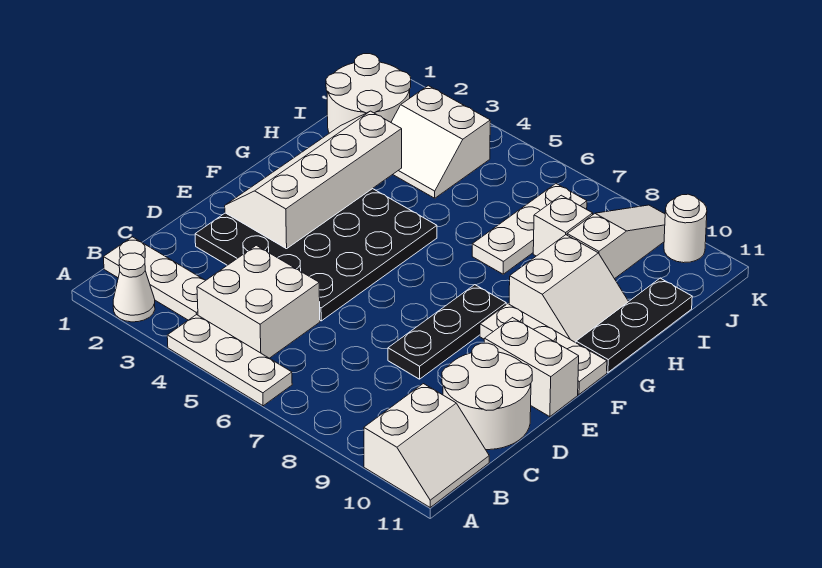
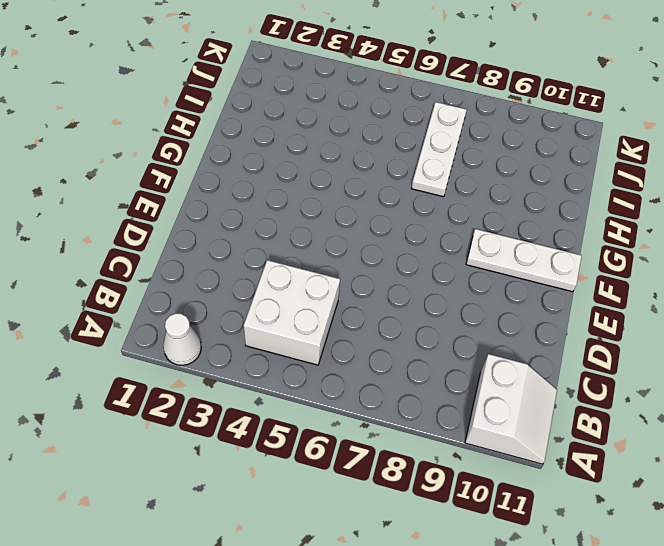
none -> white 1x3 plate [167,315,292,406]
none -> white 1x3 plate [103,237,205,320]
none -> white 2x2 round brick [442,343,532,450]

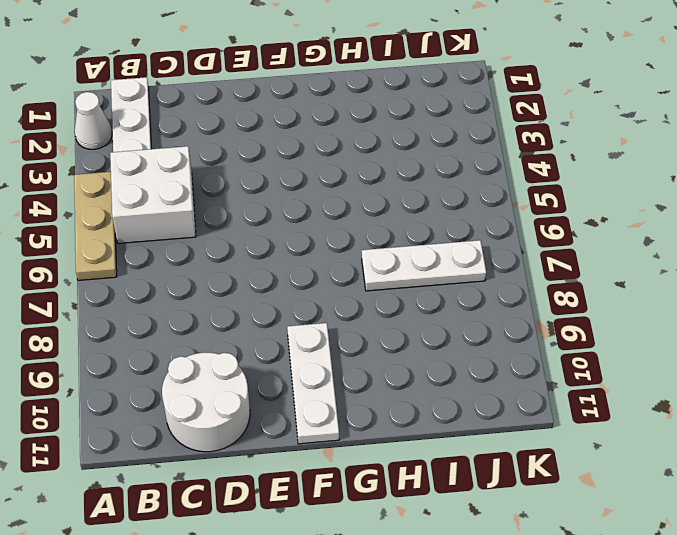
tan 1x3 plate [74,172,117,280] -> white 1x3 plate [167,315,292,406]
none -> white 2x2 slope [364,384,489,507]
none -> black 4x4 plate [195,189,437,321]
none -> black 1x3 plate [388,285,506,379]

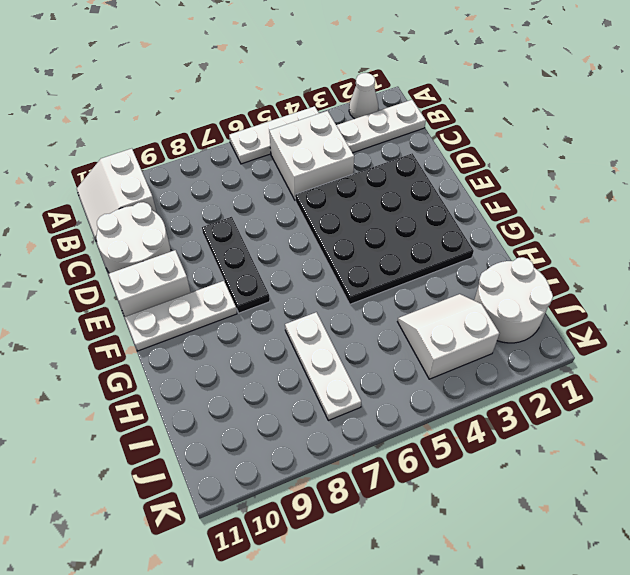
none -> white 2x2 slope [509,235,629,343]
none -> black 1x3 plate [576,278,692,372]
none -> white 1x1 brick [533,195,593,256]

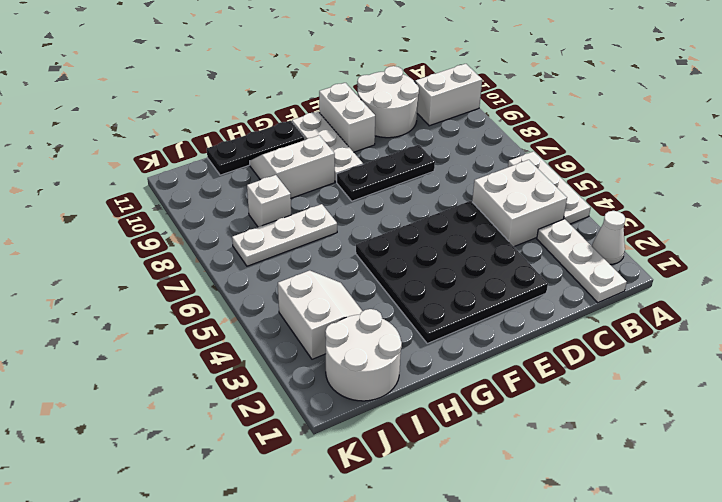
none -> white 1x3 slope [567,205,665,279]
none -> white 1x1 round brick [664,194,707,263]
none -> white 2x4 slope [225,111,402,249]

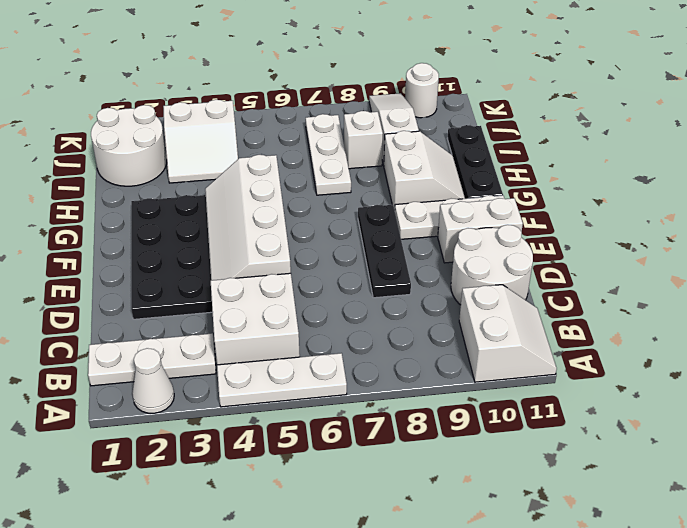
white 2x4 slope [205,155,291,280] -> white 2x4 slope moved to [225,111,402,249]

